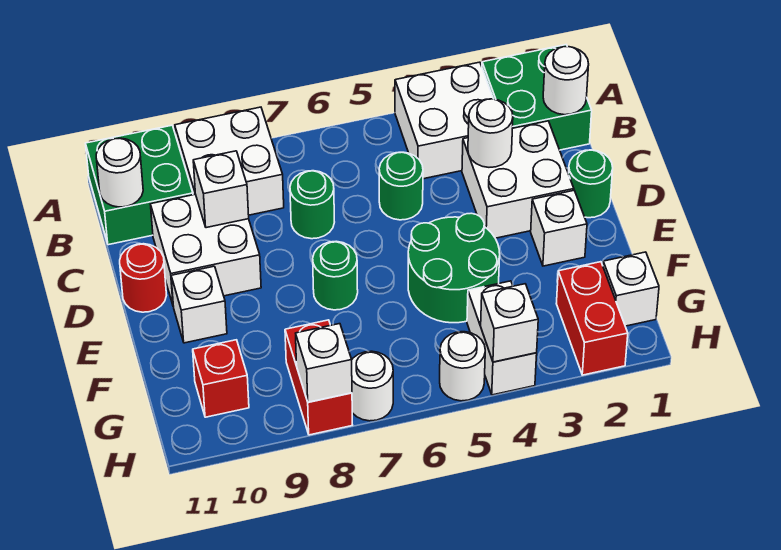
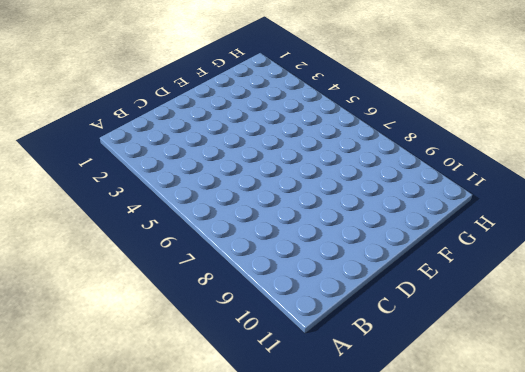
none -> green 2x2 brick [482,45,592,150]
none -> white 2x2 brick [395,62,493,179]
none -> white 2x2 brick [175,107,284,215]

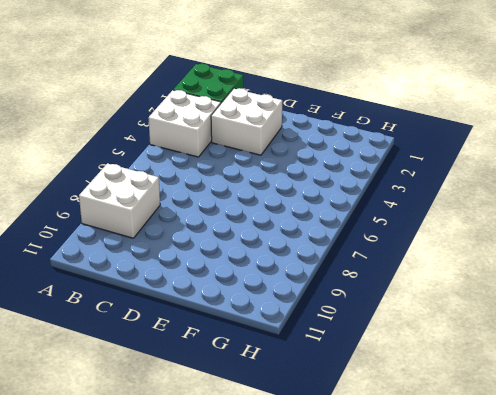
none -> green 2x2 brick [85,125,193,245]
none -> green 1x1 round brick [379,152,423,220]
none -> green 1x1 round brick [290,171,334,239]

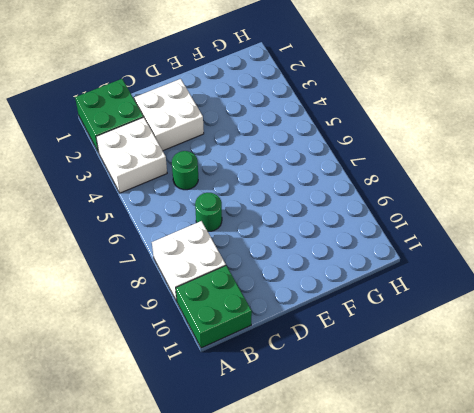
none -> white 2x2 brick [150,194,261,307]
none -> green 1x1 round brick [568,150,613,218]
none -> red 1x1 round brick [120,244,167,312]

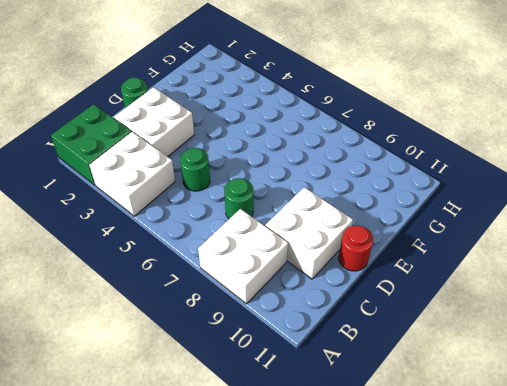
none -> green 2x2 brick [85,125,193,245]
none -> white 1x1 brick [531,191,587,266]
none -> green 2x2 round brick [408,213,500,323]

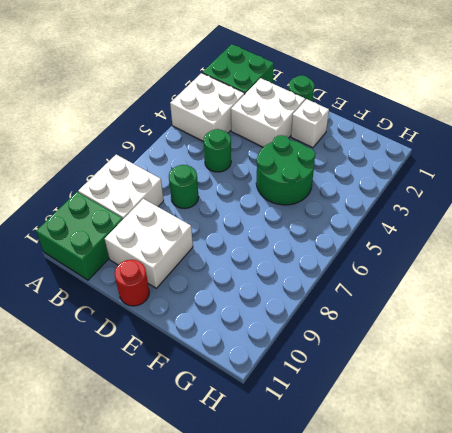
none -> green 1x1 round brick [313,241,358,310]
none -> white 1x1 brick [171,266,227,343]
none -> white 1x1 brick [603,252,659,326]

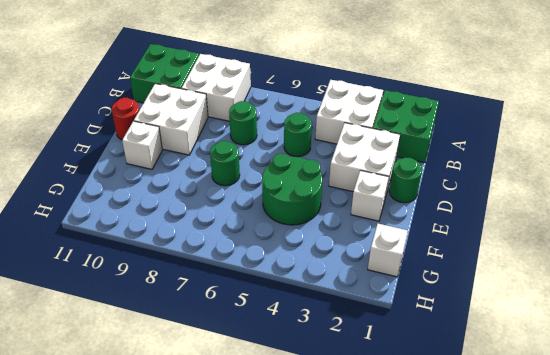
none -> red 1x2 brick [556,262,628,375]
none -> white 1x2 brick [467,281,537,395]
none -> red 1x2 brick [285,320,352,435]

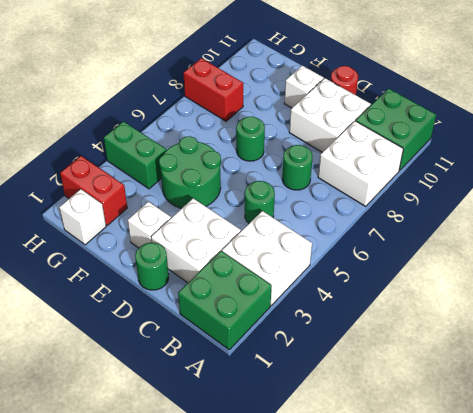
green 1x2 brick [104,121,166,189] -> white 1x2 brick [467,281,537,395]
none -> red 1x1 brick [193,340,249,417]
none -> white 1x1 round brick [440,332,485,401]
none -> white 1x1 round brick [352,351,393,421]

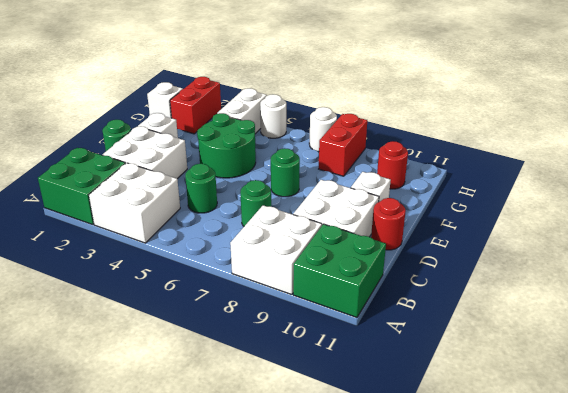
red 1x1 round brick [377,141,408,189] -> red 1x1 brick [193,340,249,417]
none -> white 1x1 round brick [543,47,589,115]
none -> white 1x1 round brick [96,138,143,207]
none -> white 1x1 round brick [468,99,513,167]

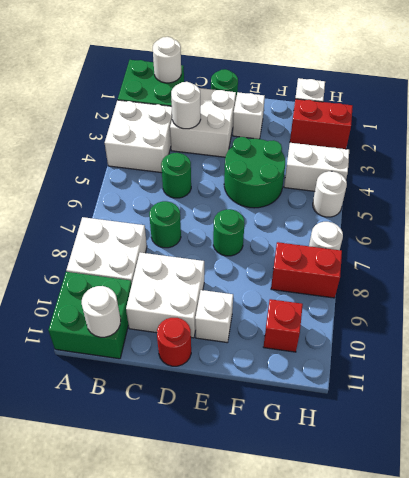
none -> white 1x1 brick [193,151,249,228]
none -> white 1x1 brick [481,284,538,362]
none -> white 1x1 brick [296,324,352,402]

